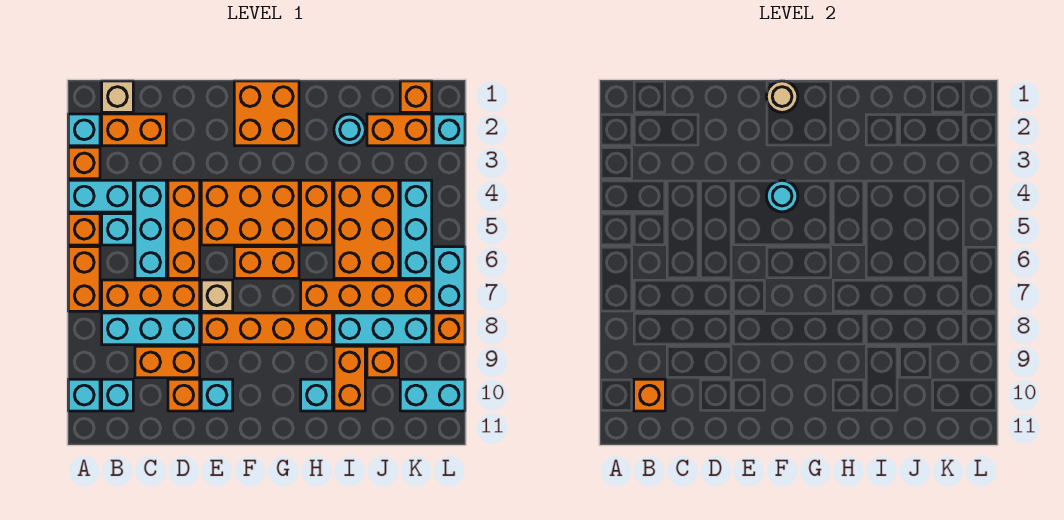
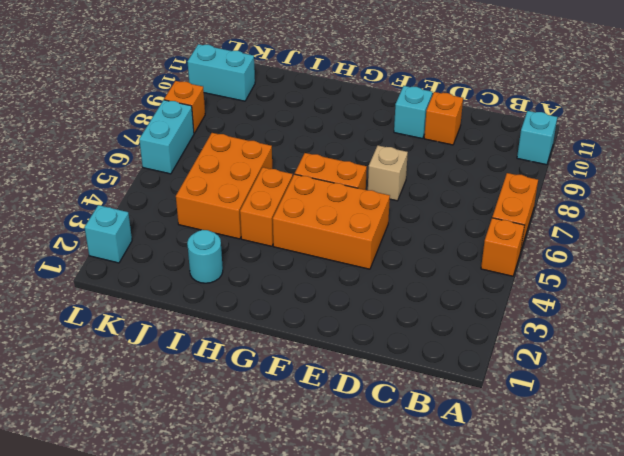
none -> cyan 1x1 brick [68,114,100,146]
none -> orange 1x1 brick [68,147,100,179]
none -> cyan 1x2 brick [68,180,133,212]
none -> tan 1x1 brick [102,81,133,112]

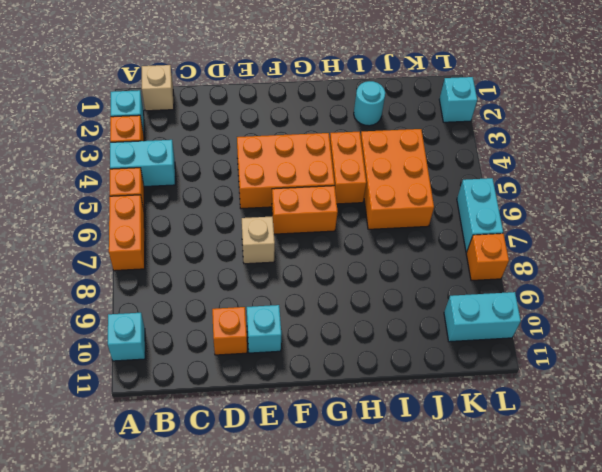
none -> orange 1x2 brick [102,114,166,146]
none -> cyan 1x1 brick [102,214,133,245]
none -> orange 1x3 brick [102,280,200,311]
none -> cyan 1x3 brick [102,313,200,345]

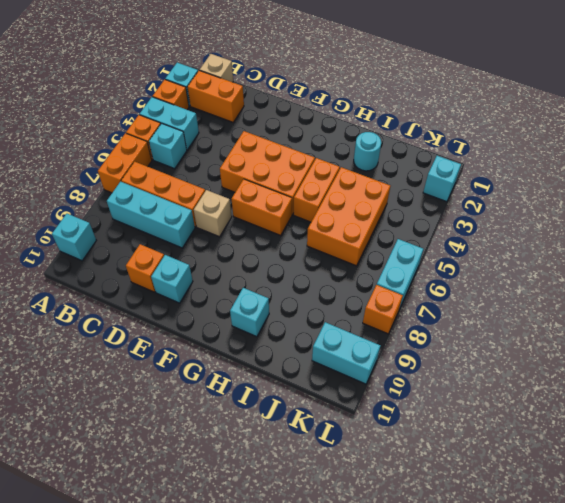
none -> cyan 1x1 brick [102,379,133,411]
none -> cyan 1x3 brick [135,180,166,278]
none -> orange 1x2 brick [135,346,200,378]
none -> orange 1x3 brick [168,180,200,278]

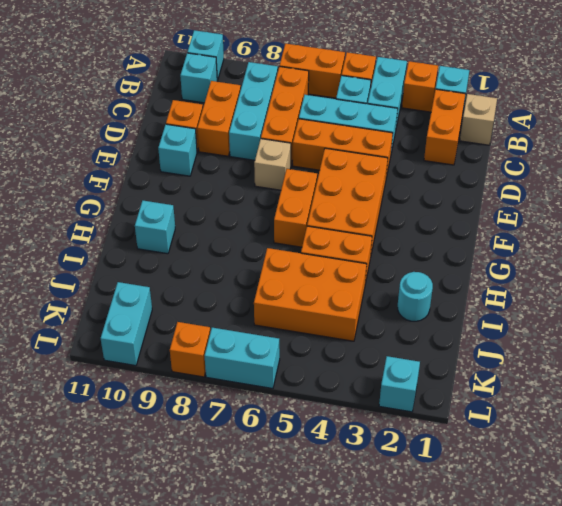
none -> orange 1x4 brick [201,313,332,345]
none -> orange 2x2 brick [234,81,299,146]
none -> orange 1x4 brick [301,280,432,311]
none -> cyan 1x3 brick [334,313,432,345]

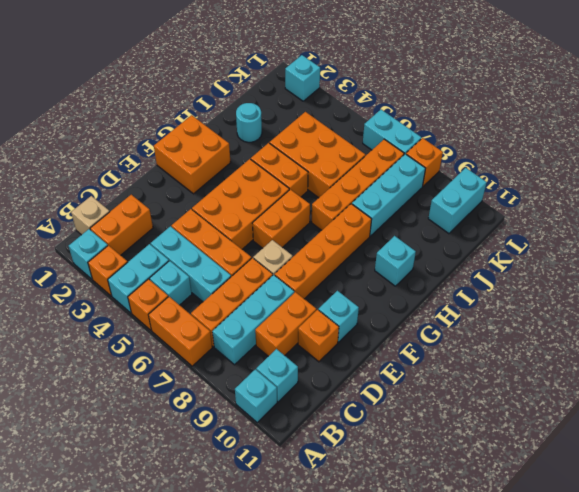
none -> orange 1x2 brick [334,346,365,411]
none -> orange 1x2 brick [367,114,432,146]
none -> orange 1x1 brick [367,346,399,378]
none -> orange 1x1 brick [400,81,432,112]

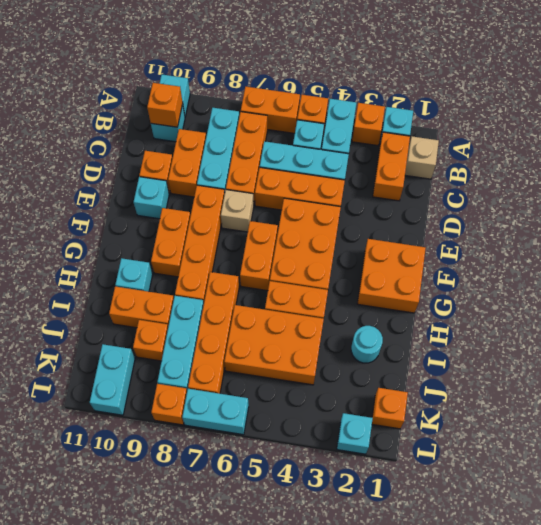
orange 1x2 brick [151,208,191,277] -> orange 1x2 brick moved to [367,114,432,146]
none -> cyan 1x3 brick [400,180,432,278]
none -> tan 1x1 round brick [766,81,798,112]
none -> cyan 1x1 round brick [766,180,798,212]

